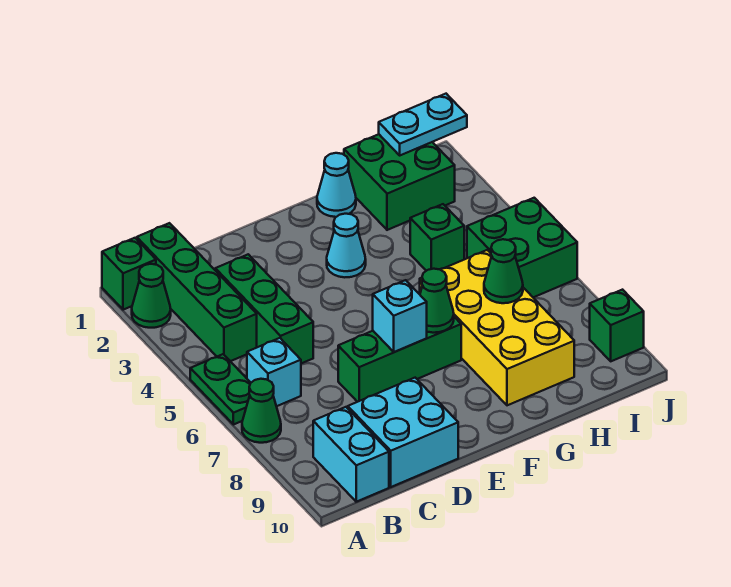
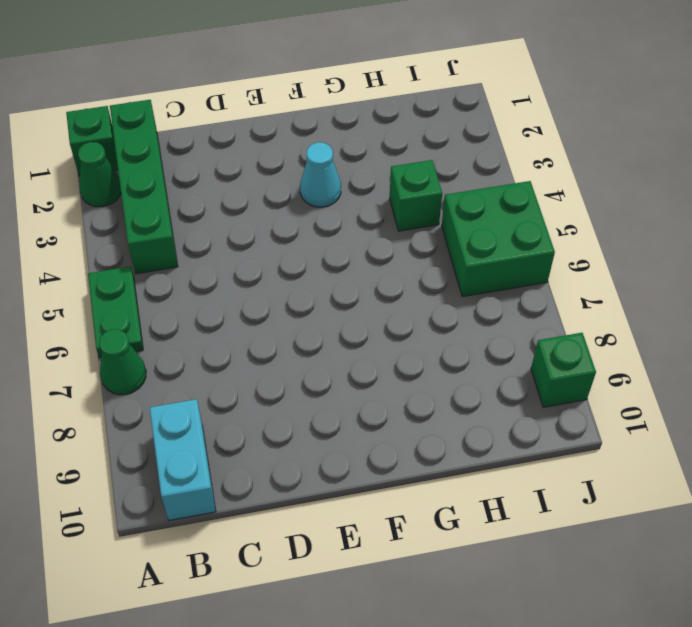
none -> cyan 1x1 brick [247,338,301,406]
none -> green 1x3 brick [215,254,313,364]
none -> cyan 2x2 brick [348,378,458,487]

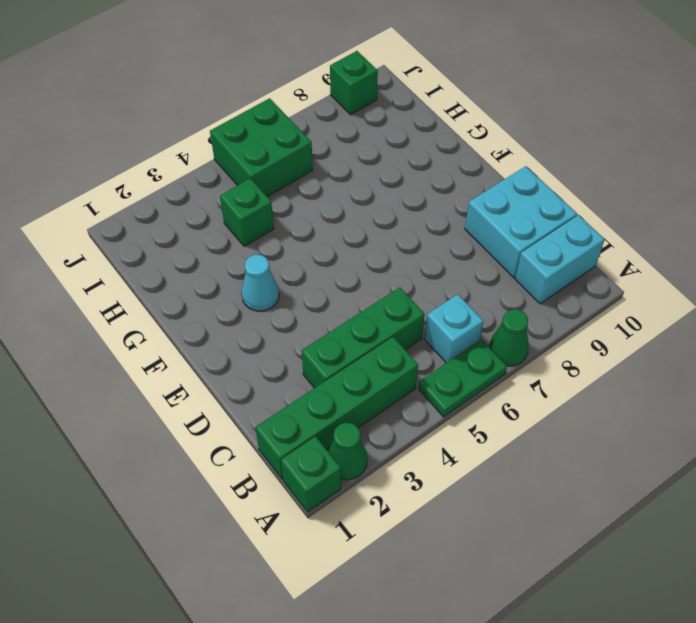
none -> green 1x3 brick [338,317,461,402]
none -> cyan 1x1 cone [317,153,356,217]
none -> yellow 2x4 brick [420,250,574,405]

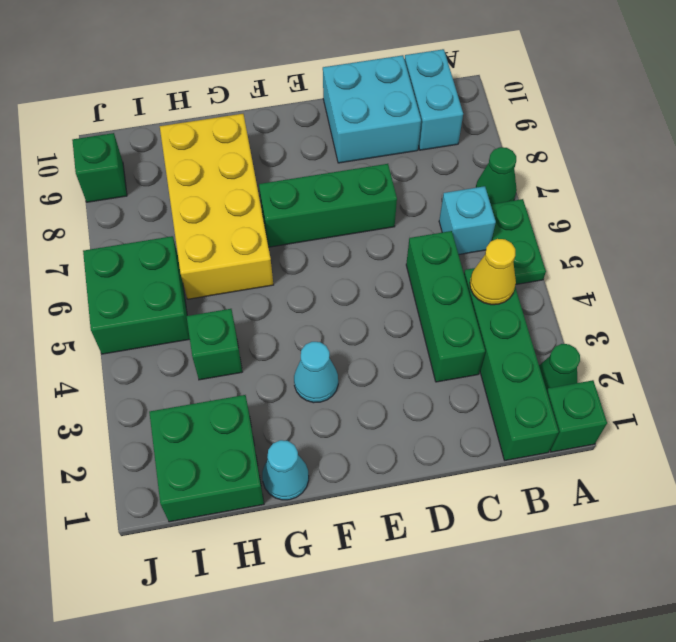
yellow 1x1 cone [470,239,516,305] -> none
none -> cyan 1x1 brick [373,280,427,352]
none -> green 1x1 cone [420,269,454,333]
none -> green 1x1 cone [484,239,523,303]

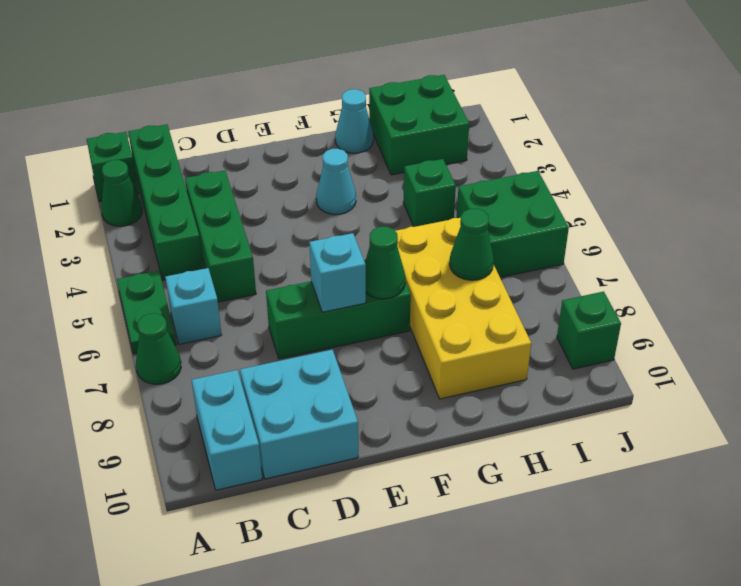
none -> cyan 1x2 plate [379,94,467,155]

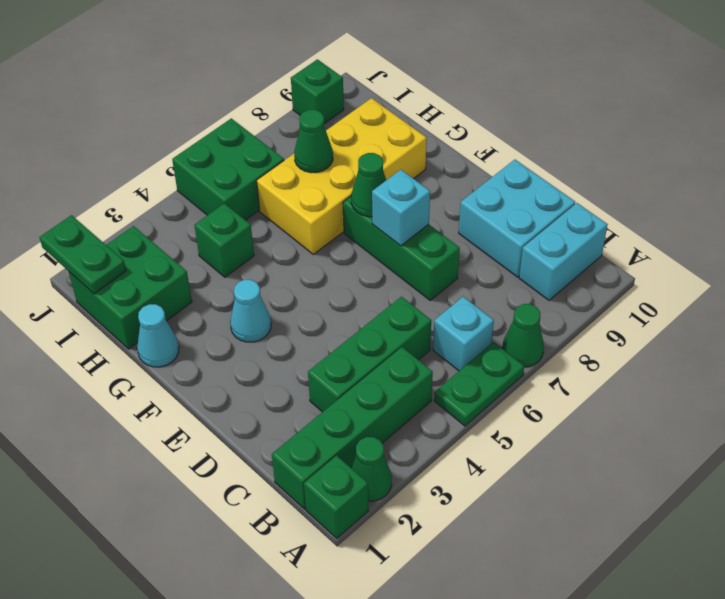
green 1x2 plate [40,215,126,294] -> cyan 1x2 plate [379,94,467,155]

